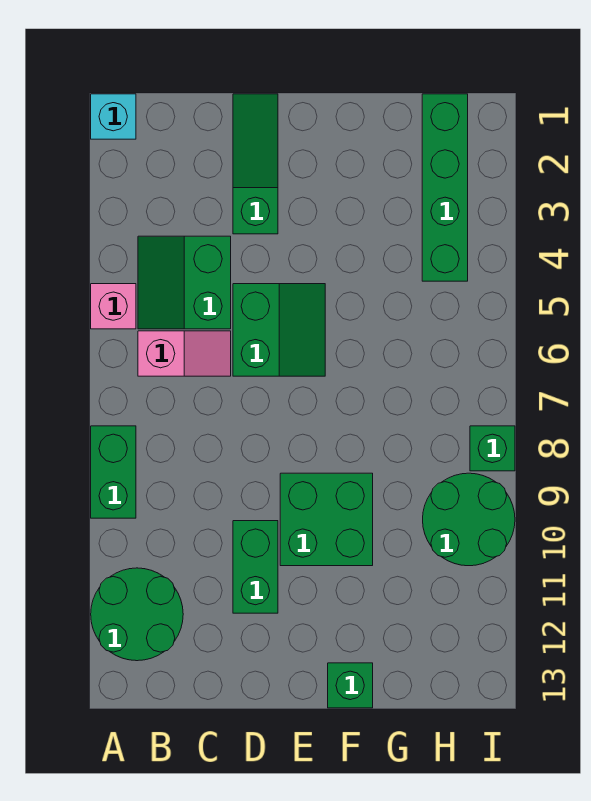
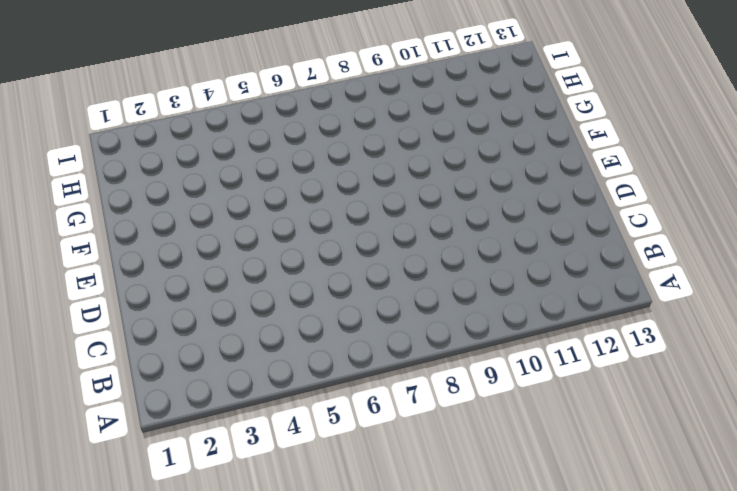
none -> cyan 1x1 brick [91,94,136,139]
none -> pink 1x1 brick [91,284,136,329]
none -> green 1x2 brick [91,426,136,518]

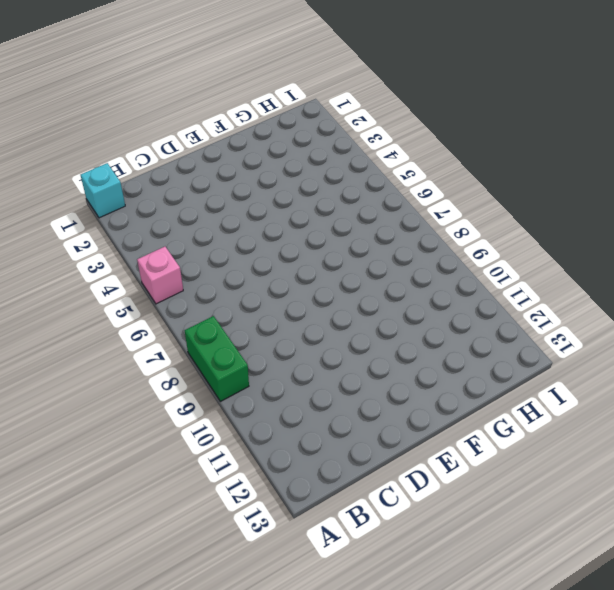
none -> green 2x2 round brick [91,568,183,661]
none -> green 2x2 slope [138,236,231,329]
none -> pink 1x2 slope [138,331,231,376]

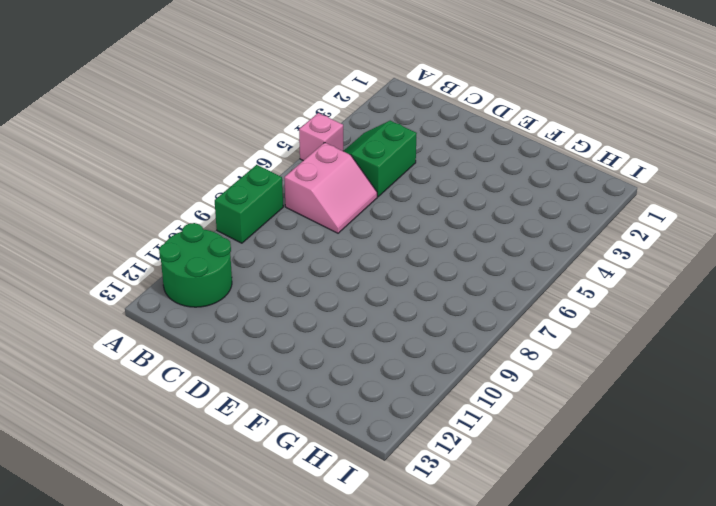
pink 2x2 slope [284,143,377,233] -> pink 1x2 slope [138,331,231,376]
none -> cyan 1x1 brick [91,94,136,139]
none -> green 1x3 slope [233,94,278,234]
none -> green 2x2 slope [233,284,325,376]

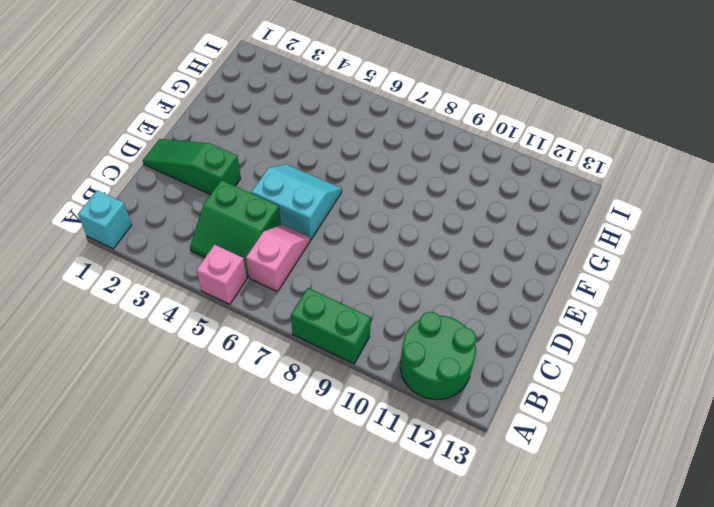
cyan 2x2 slope [252,164,342,240] -> green 2x2 slope [233,284,325,376]
none -> green 1x2 brick [233,521,278,613]
none -> green 2x2 brick [280,473,373,566]
none -> green 1x1 brick [328,663,373,708]

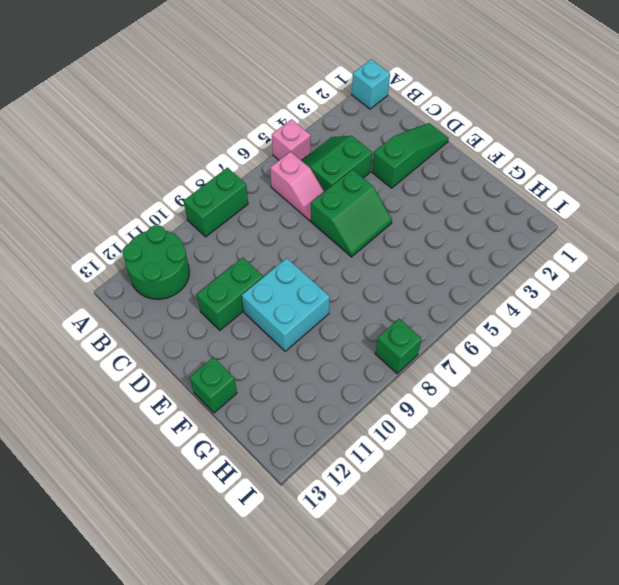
cyan 2x2 brick [242,258,330,351] -> green 2x2 brick [280,473,373,566]
none -> green 1x4 brick [422,94,468,281]
none -> green 2x2 round brick [423,473,515,566]

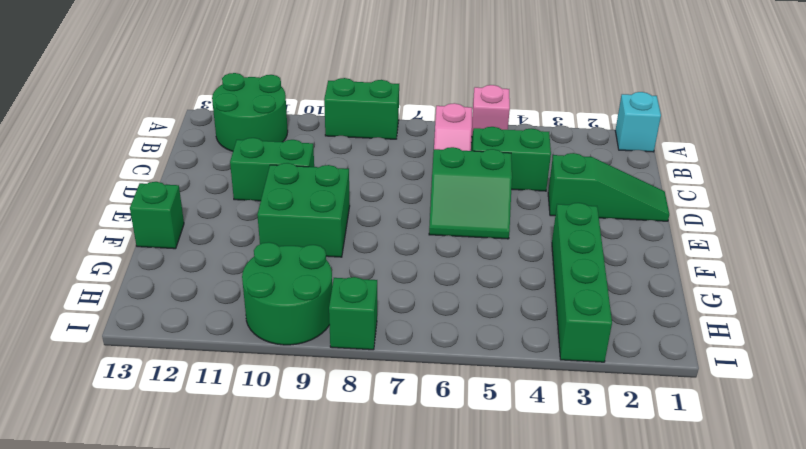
green 1x4 brick [552,203,612,362] -> green 1x4 brick turned to [422,94,468,281]

